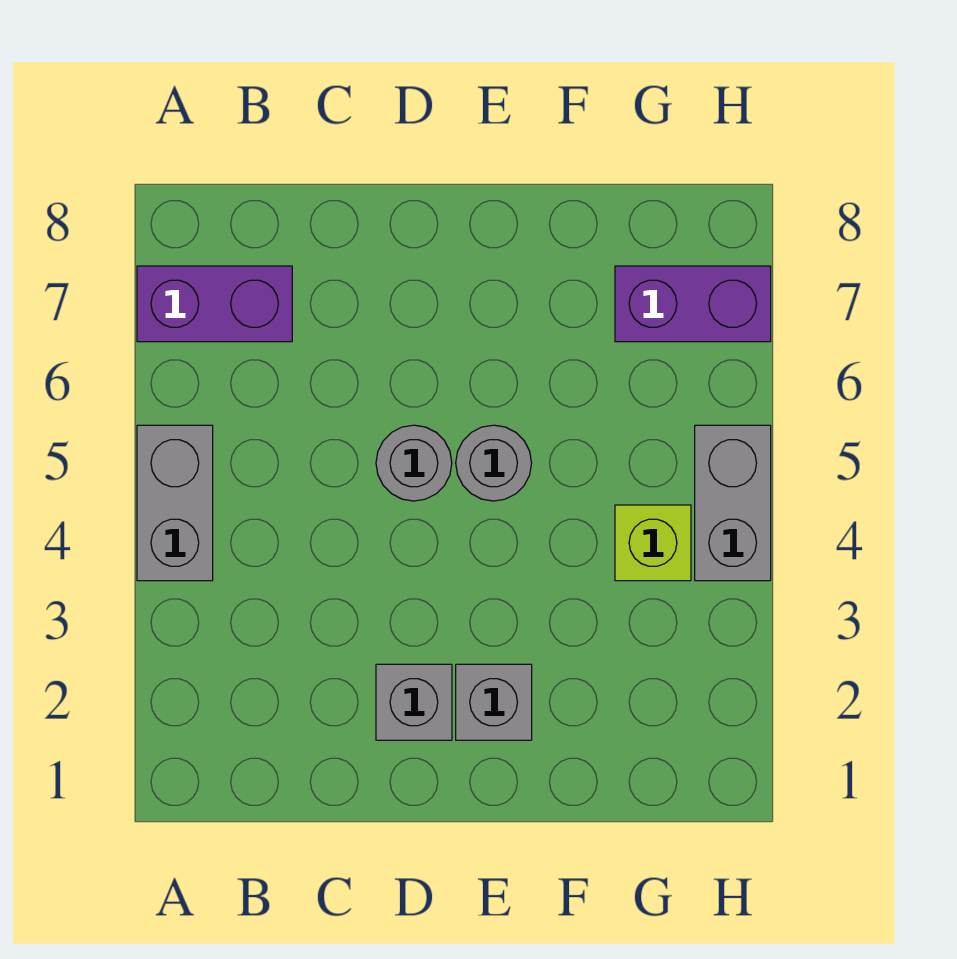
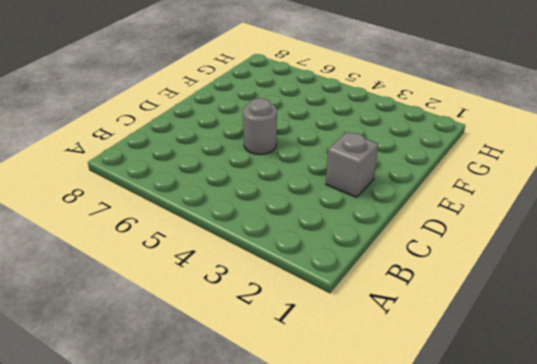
none -> grey 1x2 brick [137,425,213,581]
none -> purple 1x2 brick [137,266,292,342]

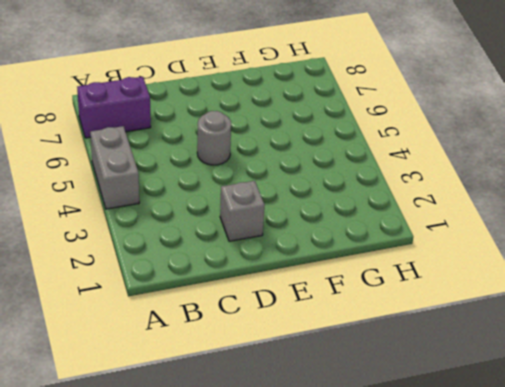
none -> grey 1x1 brick [456,664,532,740]
none -> grey 1x1 round brick [456,425,532,501]

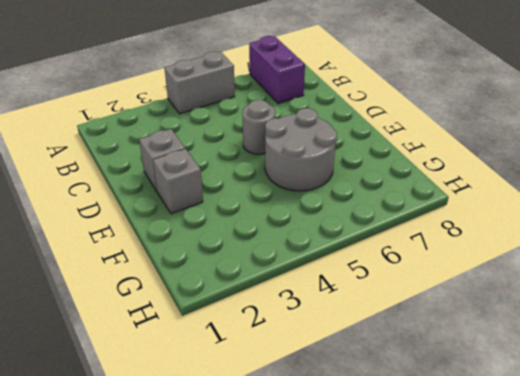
grey 2x2 round brick [265,108,337,191] -> grey 1x1 round brick [456,425,532,501]
none -> lime 1x1 brick [615,505,691,581]
none -> purple 1x2 brick [615,266,771,342]

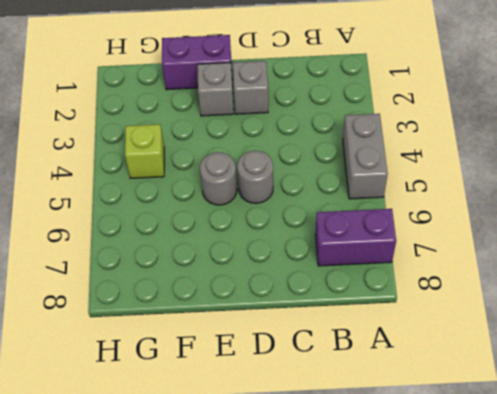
purple 1x2 brick [162,35,232,90] -> purple 1x2 brick moved to [615,266,771,342]
none -> grey 1x2 brick [695,425,771,581]

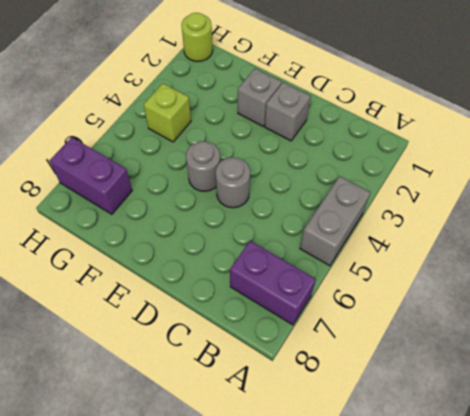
lime 1x1 round brick [181,13,213,62] -> none
none -> grey 1x2 brick [695,425,771,581]

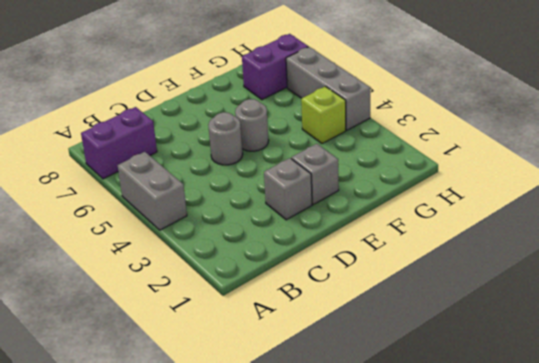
grey 1x3 brick [286,47,371,130] -> grey 1x2 brick [695,425,771,581]

